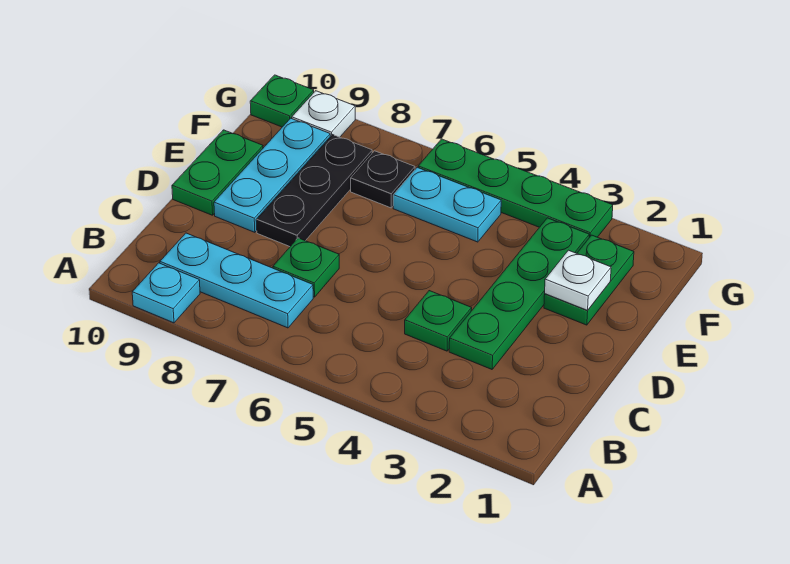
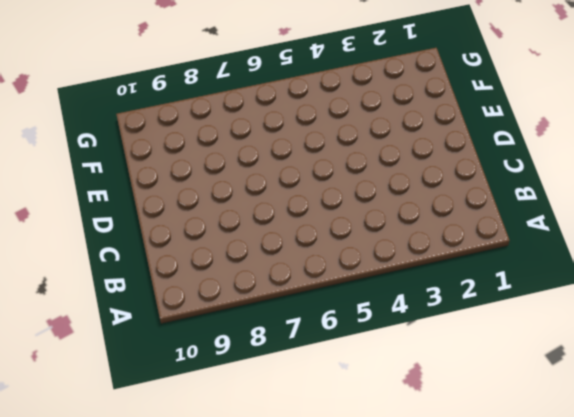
none -> cyan 1x1 plate [132,263,200,323]
none -> cyan 1x3 plate [160,233,313,328]
none -> green 1x4 plate [449,218,589,369]

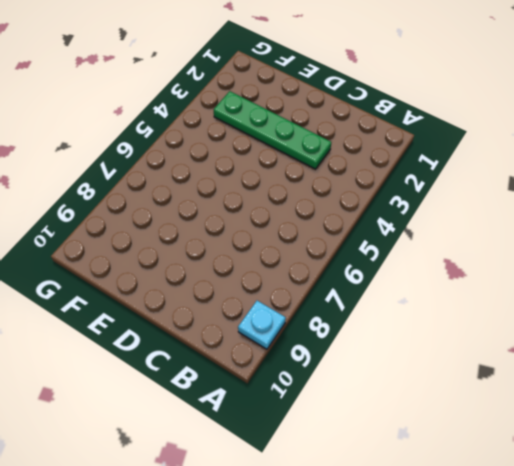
none -> cyan 1x3 plate [160,233,313,328]
none -> green 1x1 plate [405,291,472,351]
none -> green 1x1 plate [273,238,339,297]

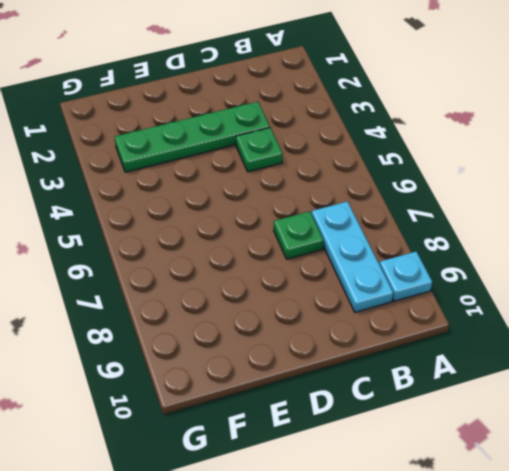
none -> black 1x3 plate [256,135,372,247]
none -> cyan 1x3 plate [214,118,330,232]
none -> green 1x2 plate [172,130,263,215]

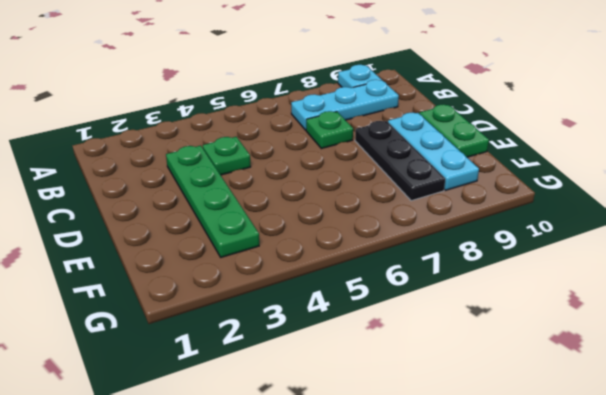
none -> green 1x2 plate [544,235,634,325]
none -> cyan 1x2 plate [393,167,501,242]
none -> black 1x1 plate [351,151,415,208]

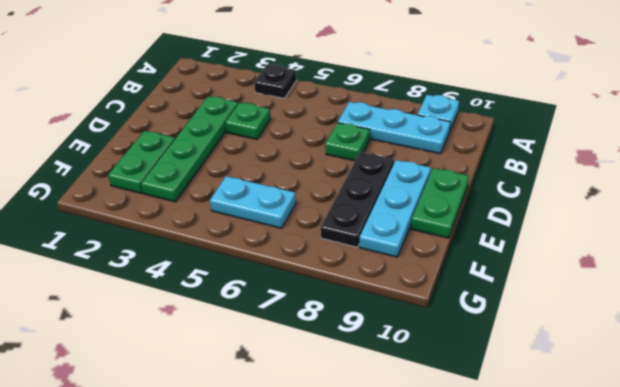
black 1x1 plate [254,64,297,98] -> black 1x1 plate moved to [351,151,415,208]
none -> green 1x4 plate [418,139,613,237]
none -> white 1x1 plate [292,91,355,137]
none -> green 1x1 plate [250,75,314,127]

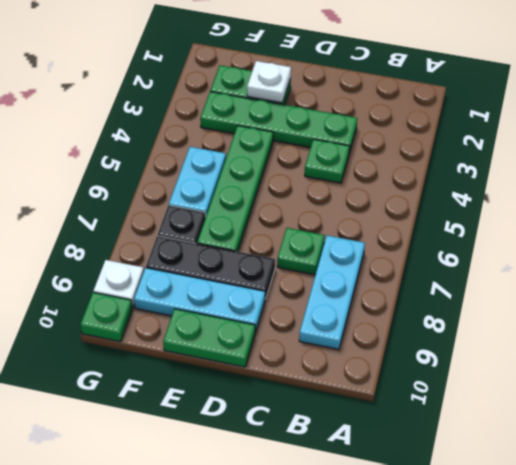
green 1x4 plate [197,126,273,252] -> green 1x4 plate moved to [418,139,613,237]
none -> cyan 1x1 plate [132,263,200,323]

